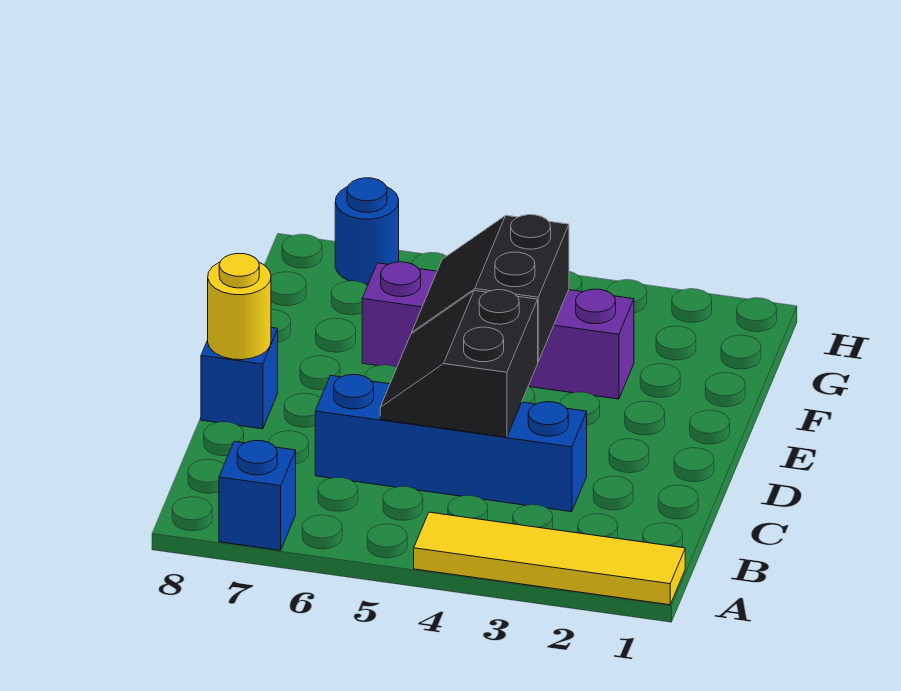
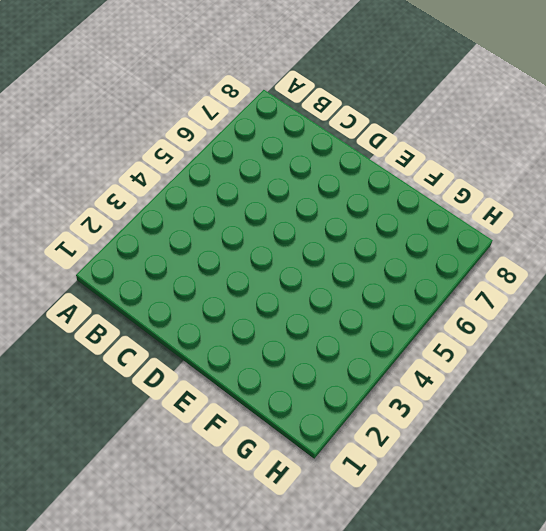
none -> yellow 1x4 tile [414,512,685,605]
none -> blue 1x1 brick [219,441,296,550]

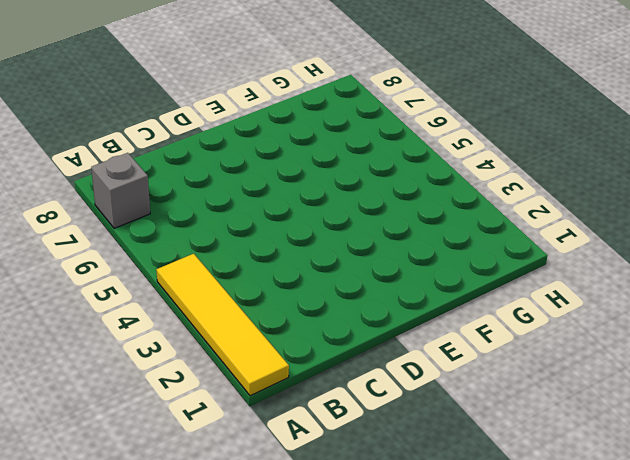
grey 1x1 brick [91,153,150,228] -> blue 1x1 brick [219,441,296,550]
none -> blue 1x4 brick [315,375,587,512]
none -> blue 1x1 brick [201,328,278,429]

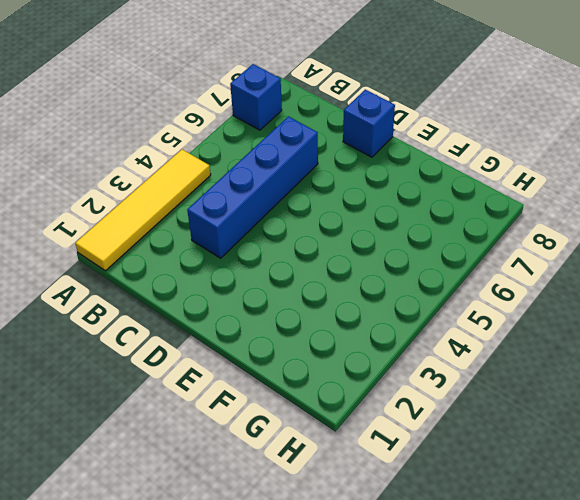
none -> purple 1x4 brick [362,262,634,399]
none -> blue 1x1 round brick [335,178,399,284]

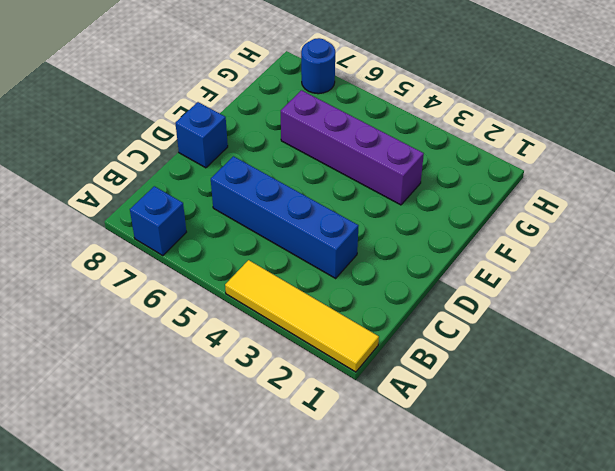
none -> black 2x2 slope [380,290,538,437]
none -> yellow 1x1 round brick [208,253,271,360]

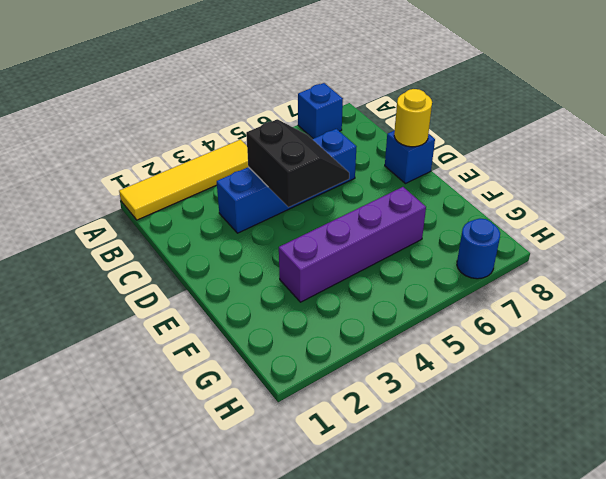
none -> black 2x2 slope [412,215,569,361]

